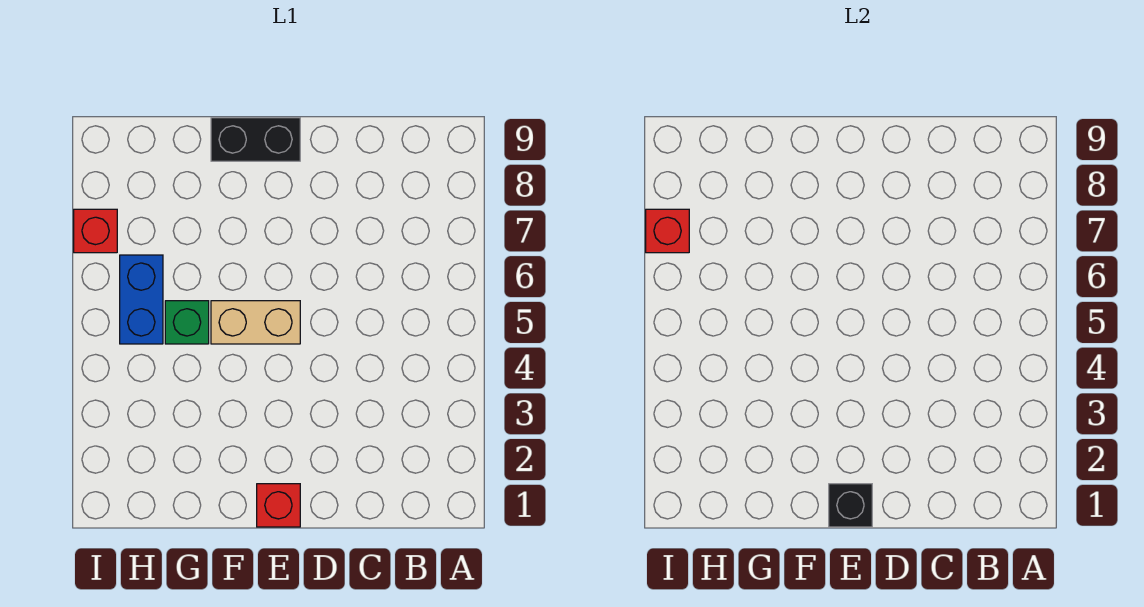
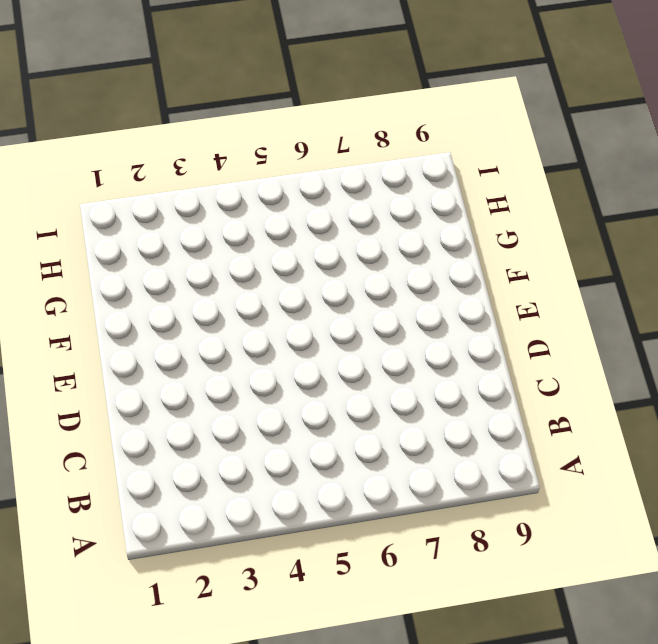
none -> red 1x1 brick [257,484,300,527]
none -> tan 1x2 brick [211,301,300,344]

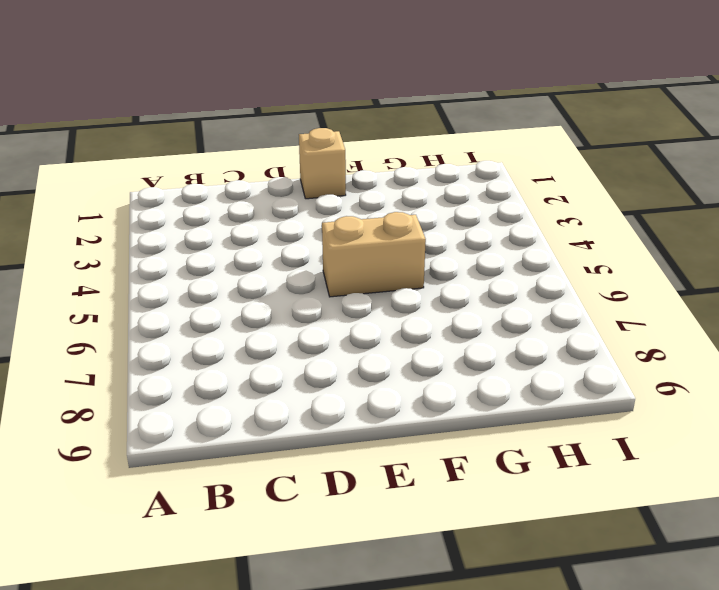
tan 1x1 brick [299,128,346,199] -> red 1x1 brick [257,484,300,527]
none -> black 1x2 brick [211,118,300,161]
none -> green 1x1 brick [165,301,209,344]

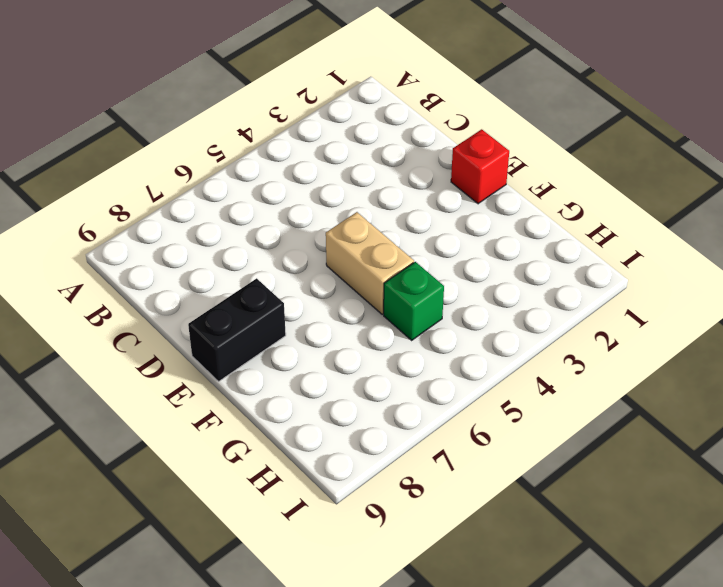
black 1x2 brick [188,278,286,382] -> black 1x2 brick turned to [211,118,300,161]
none -> blue 1x2 brick [120,255,163,344]
none -> red 1x1 brick [74,209,117,253]

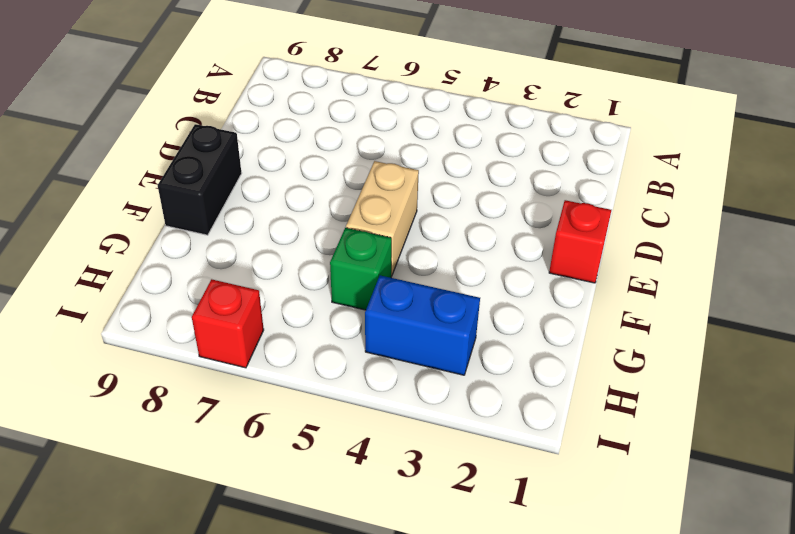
blue 1x2 brick [365,275,480,375] -> blue 1x2 brick moved to [120,255,163,344]
none -> black 1x1 brick [829,484,872,527]
none -> red 1x1 brick [646,209,689,253]

